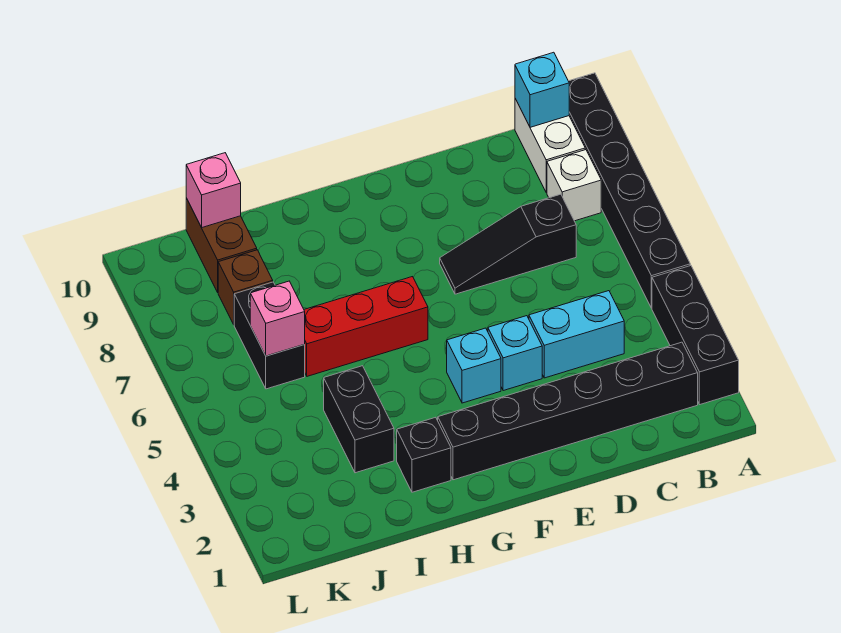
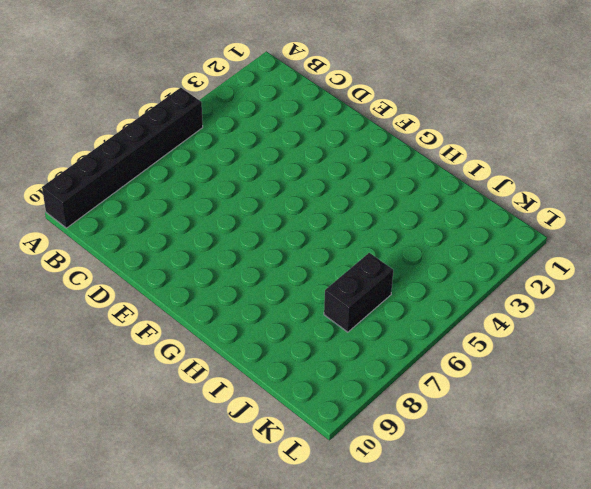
none -> black 1x3 brick [652,266,739,404]
none -> black 1x6 brick [438,342,698,480]
none -> white 1x1 brick [547,150,601,221]

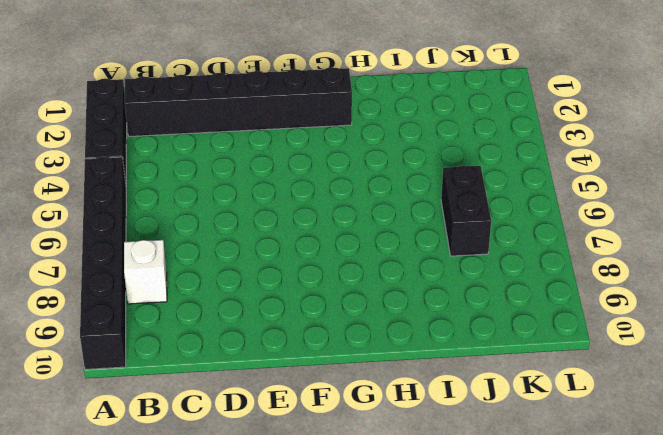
none -> white 1x2 brick [515,99,585,192]
none -> cyan 1x2 brick [529,291,624,378]
none -> black 1x3 slope [440,194,576,294]

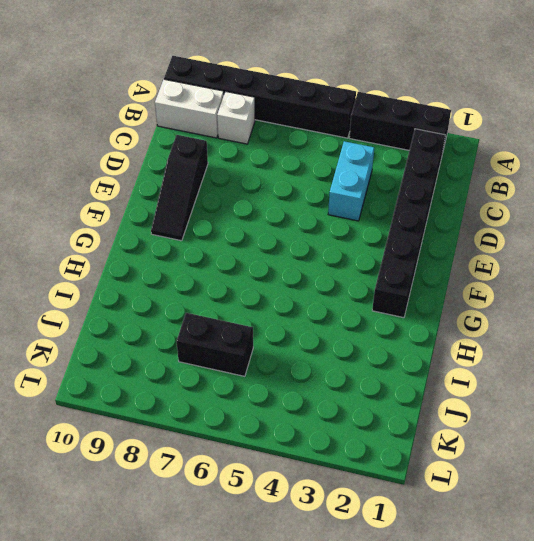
black 1x3 slope [151,135,208,241] -> black 1x3 slope moved to [440,194,576,294]
none -> cyan 1x1 brick [488,316,542,391]
none -> cyan 1x1 brick [447,328,501,403]
none -> red 1x3 brick [304,277,428,376]

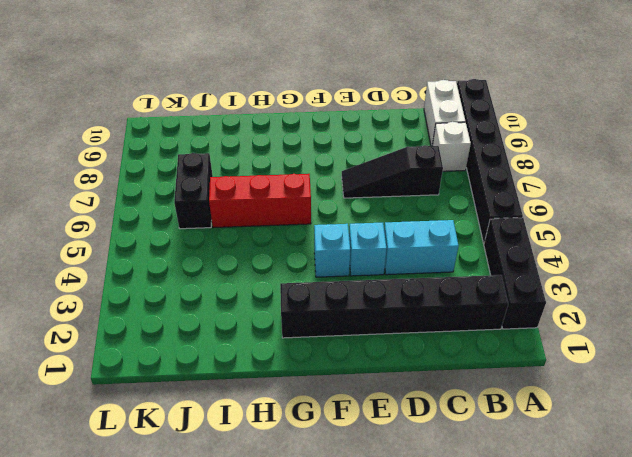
none -> black 1x1 brick [397,417,451,492]
none -> black 1x2 brick [324,366,394,473]
none -> brown 1x1 brick [218,250,273,324]

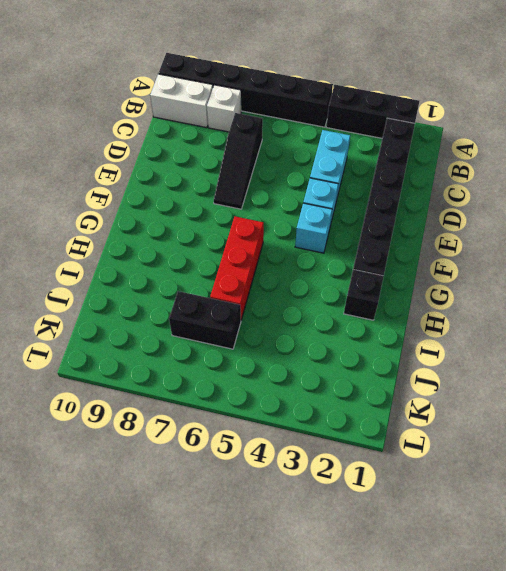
none -> black 1x2 brick [324,366,394,473]
none -> brown 1x1 brick [218,250,273,324]
none -> brown 1x2 brick [186,198,257,292]

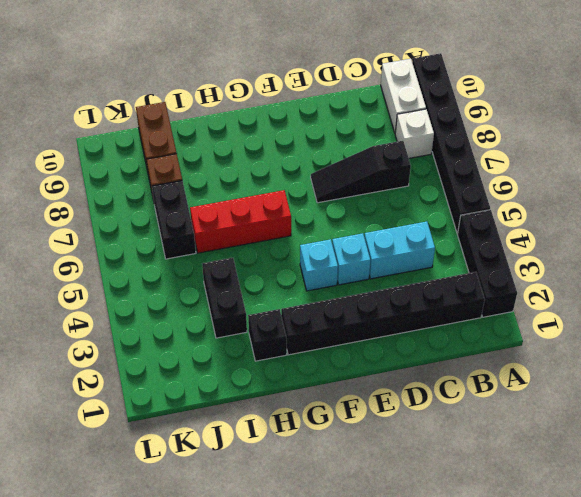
none -> cyan 1x1 brick [515,52,569,127]
none -> pink 1x1 brick [250,281,305,356]
none -> pink 1x1 brick [186,153,241,227]

